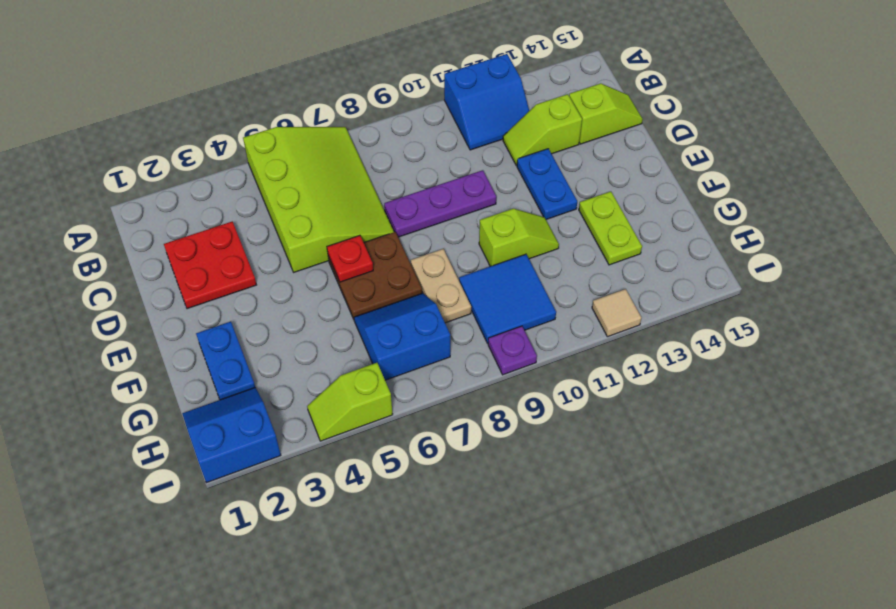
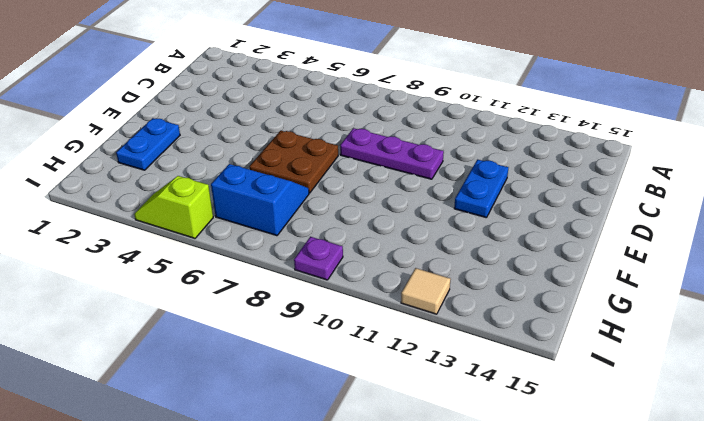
none -> lime 3x4 slope [243,127,394,272]
none -> blue 2x2 slope [444,54,529,150]
none -> red 2x2 plate [164,222,256,309]

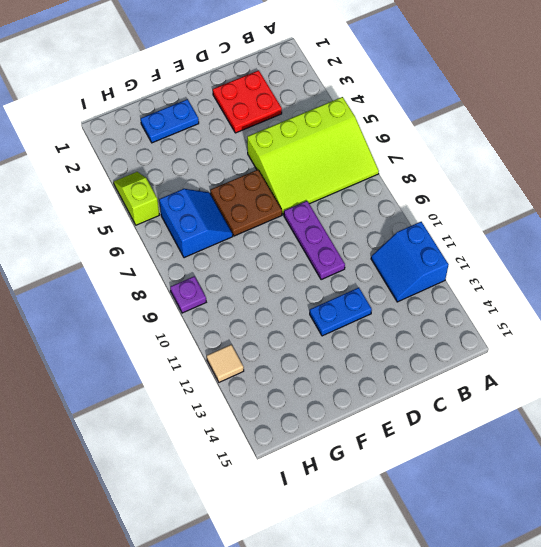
none -> lime 1x2 slope [503,94,582,165]
none -> lime 1x2 slope [569,83,643,144]
none -> tan 1x2 plate [411,249,471,323]

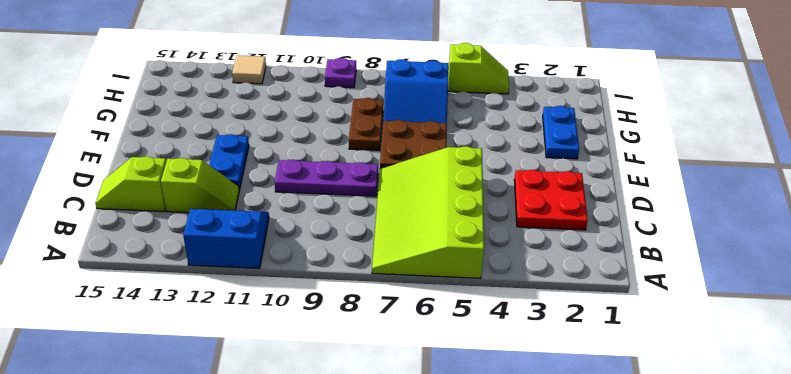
brown 1x2 plate [349,98,384,150] -> tan 1x2 plate [411,249,471,323]
none -> lime 1x2 slope [479,209,559,266]
none -> lime 1x2 plate [579,191,642,265]
none -> blue 2x2 tile [459,254,556,343]

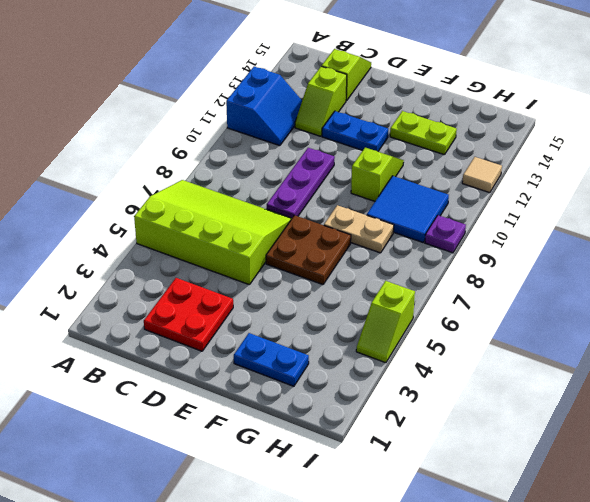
none -> blue 2x2 slope [354,293,450,380]
none -> blue 2x2 slope [182,388,281,483]
none -> red 1x1 plate [327,235,373,282]

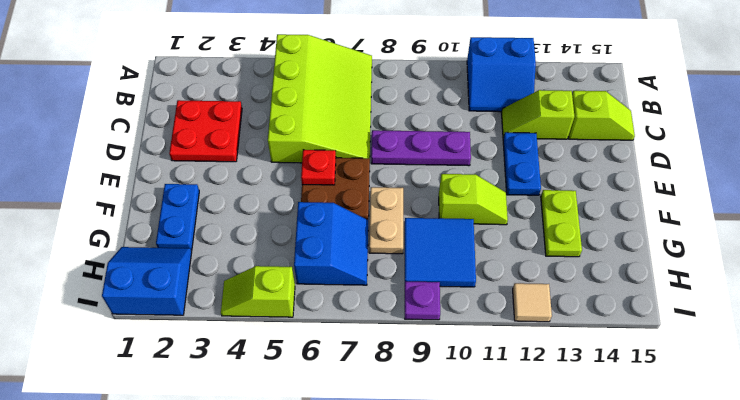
blue 2x2 slope [294,202,368,285] -> blue 2x2 slope turned to [354,293,450,380]

